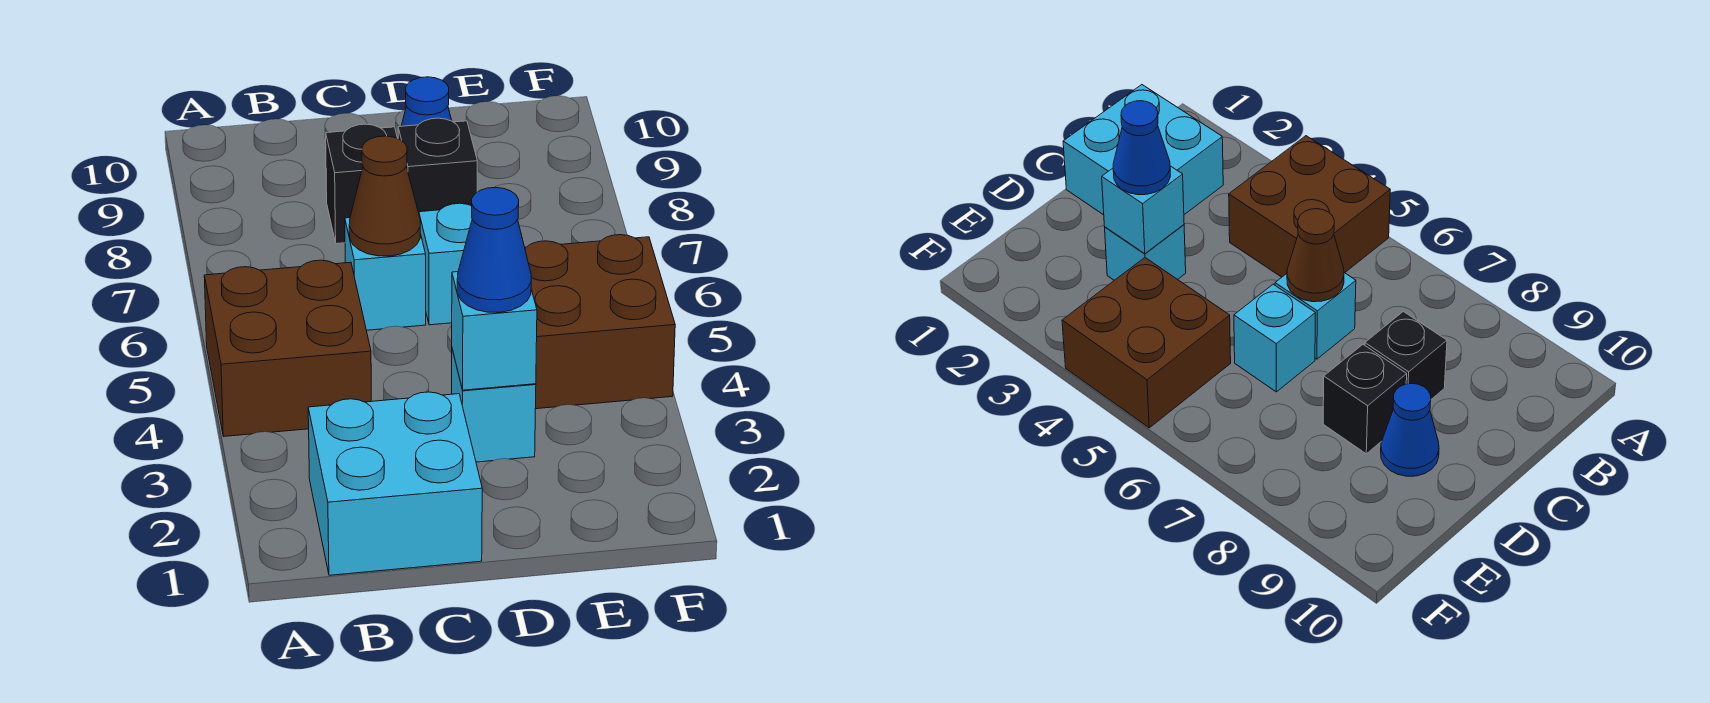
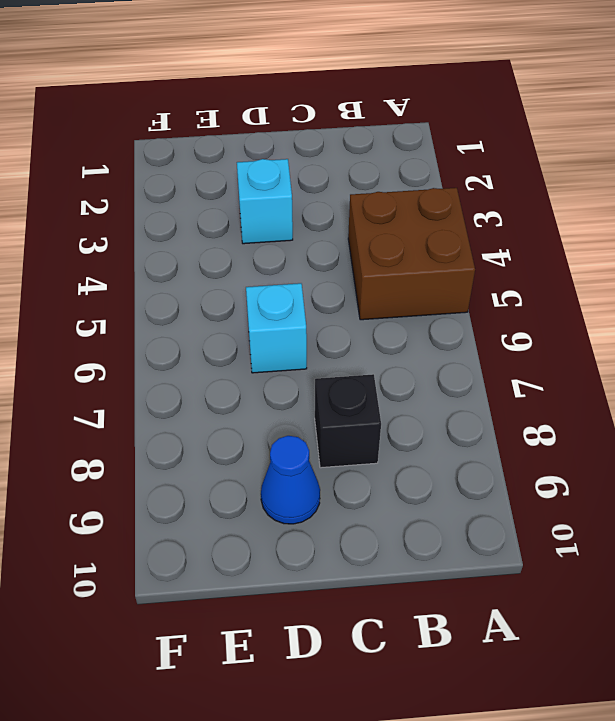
none -> cyan 2x2 brick [308,392,482,575]
none -> cyan 1x1 brick [345,218,426,330]
none -> black 1x1 brick [398,118,477,213]

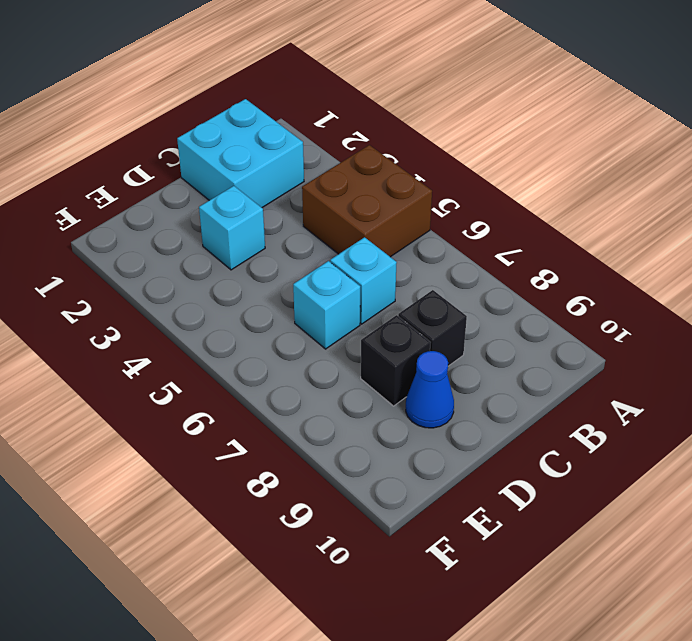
none -> brown 2x2 brick [525,235,675,409]
none -> brown 1x1 cone [349,136,420,256]
none -> cyan 1x1 brick [452,272,537,390]

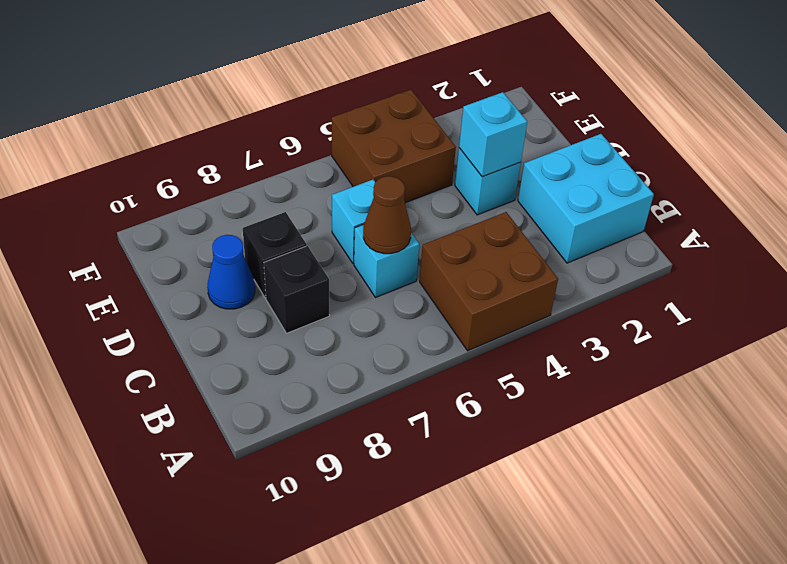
none -> blue 1x1 cone [457,187,531,312]

